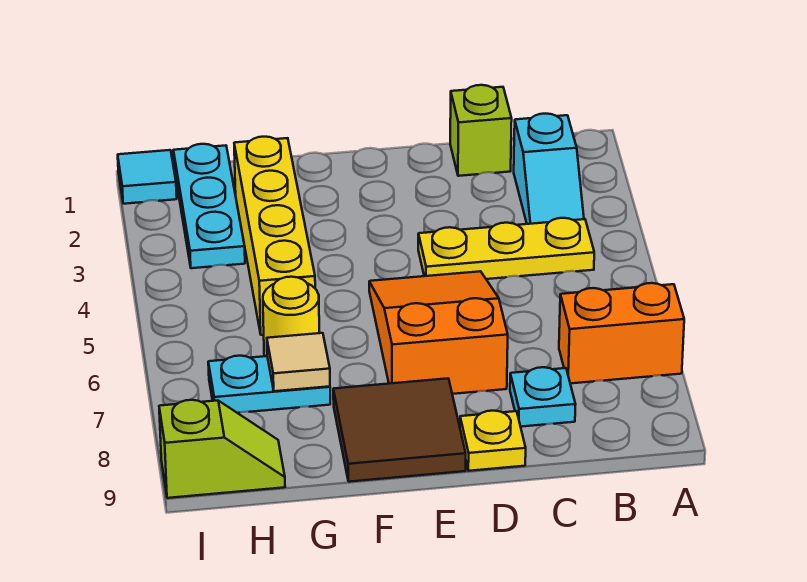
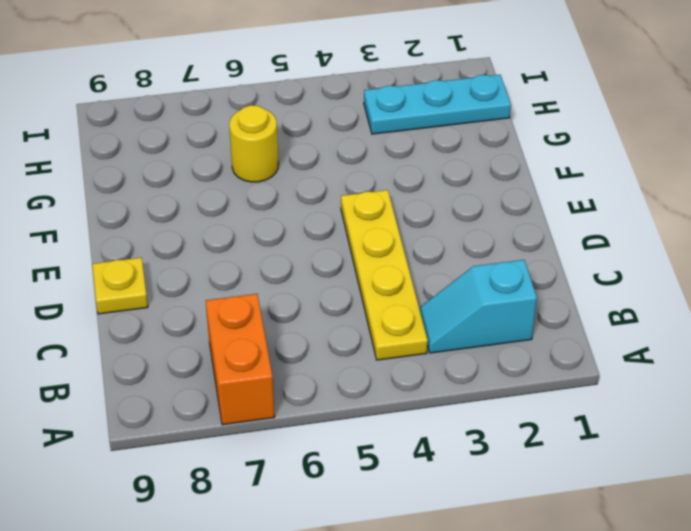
yellow 1x4 plate [341,190,428,360] -> yellow 1x3 plate [418,218,594,279]
none -> lime 1x1 brick [450,85,512,176]
none -> cyan 1x1 plate [510,367,576,427]
none -> orange 2x3 slope [369,271,508,394]

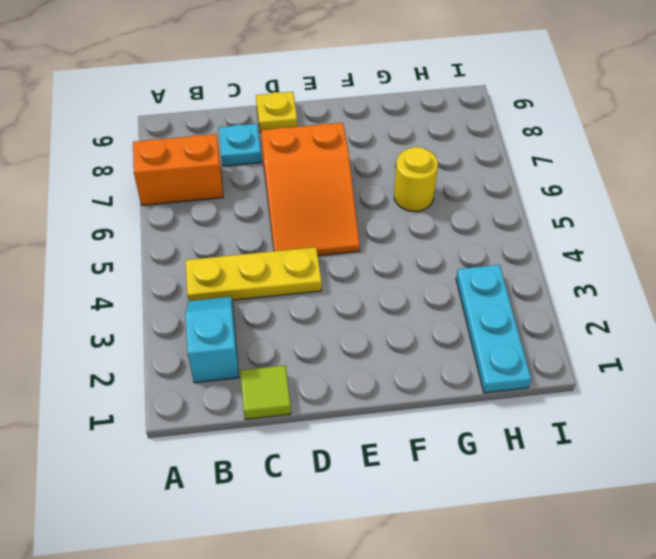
lime 1x1 tile [240,365,291,419] -> lime 1x1 brick [450,85,512,176]
none -> brown 2x2 tile [333,378,466,482]
none -> yellow 1x4 brick [234,137,315,335]
none -> cyan 1x2 plate [208,356,330,413]

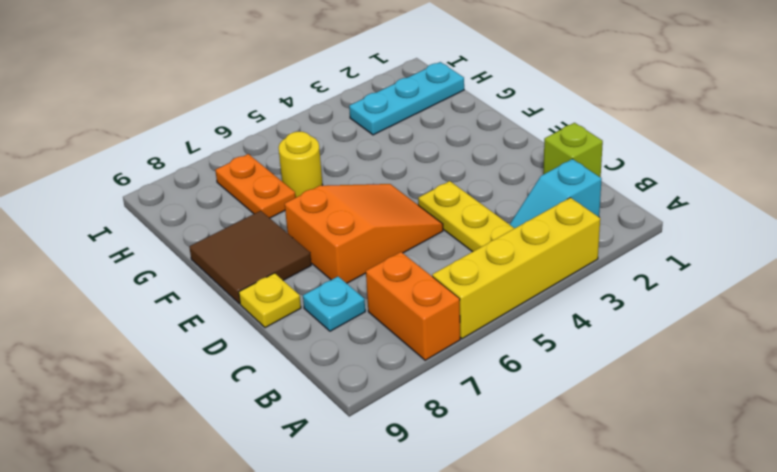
yellow 1x4 brick [432,198,600,339] -> yellow 1x4 brick moved to [234,137,315,335]
orange 1x2 plate [215,154,296,218] -> cyan 1x2 plate [208,356,330,413]
none -> lime 1x2 slope [159,400,285,498]
none -> cyan 1x1 tile [118,150,177,204]
none -> tan 1x1 tile [267,333,330,391]

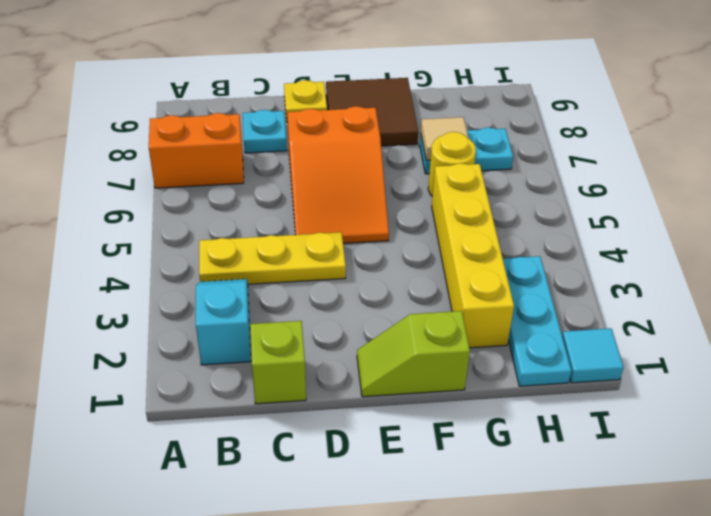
lime 1x2 slope [357,311,470,397] -> lime 1x2 slope moved to [159,400,285,498]

